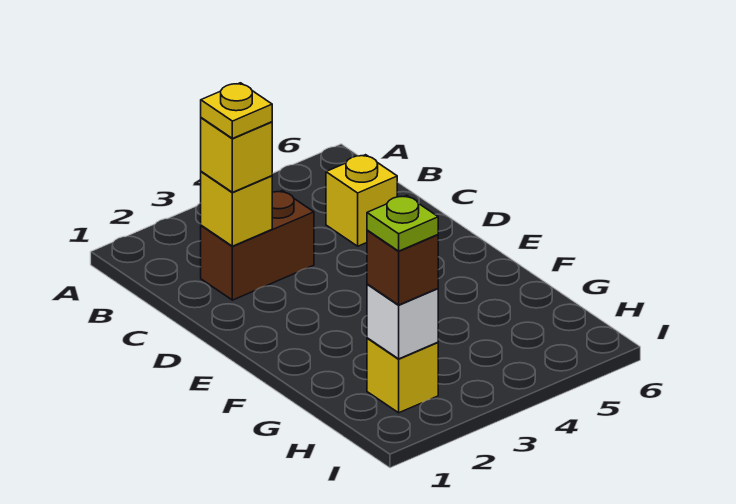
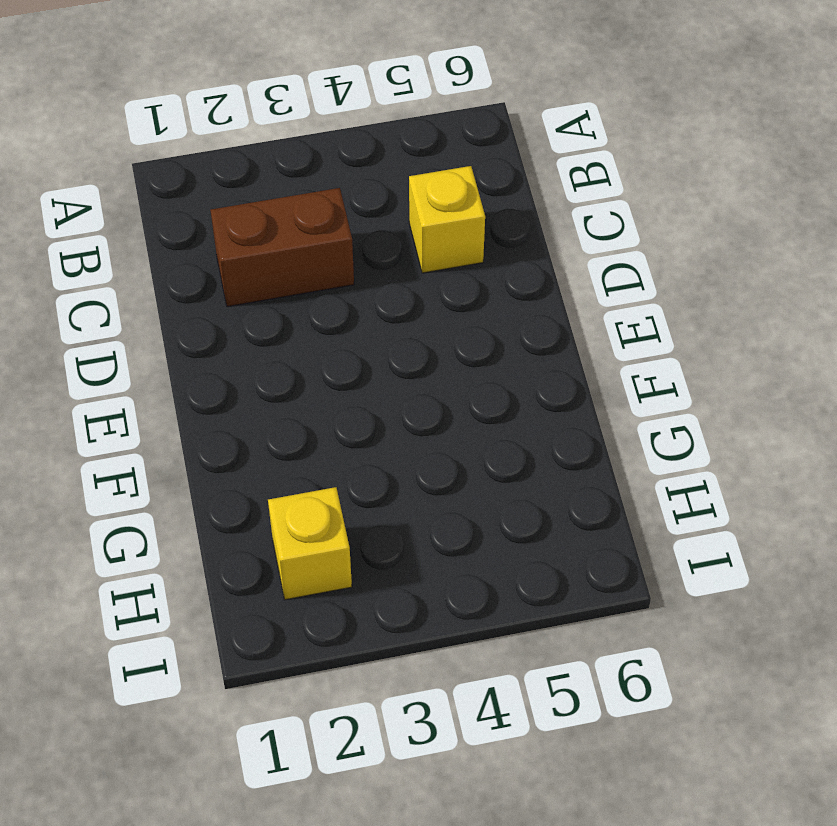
none -> yellow 1x1 brick [201,172,272,246]
none -> white 1x1 brick [367,284,438,359]

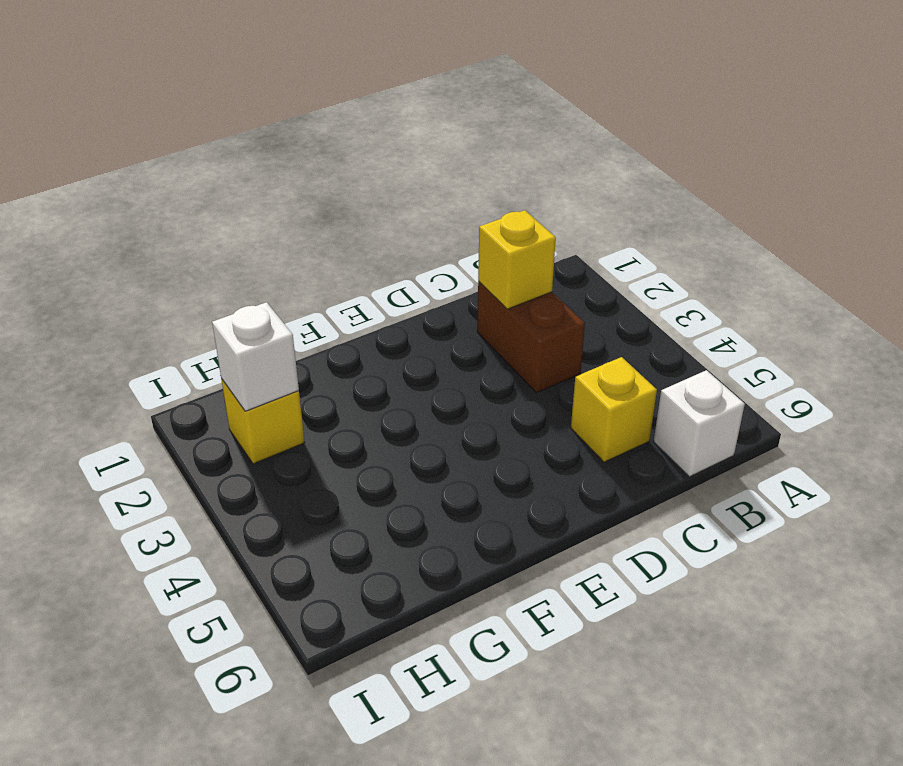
white 1x1 brick [654,370,745,477] -> none
none -> yellow 1x1 brick [201,118,272,192]
none -> brown 1x1 brick [367,230,438,305]

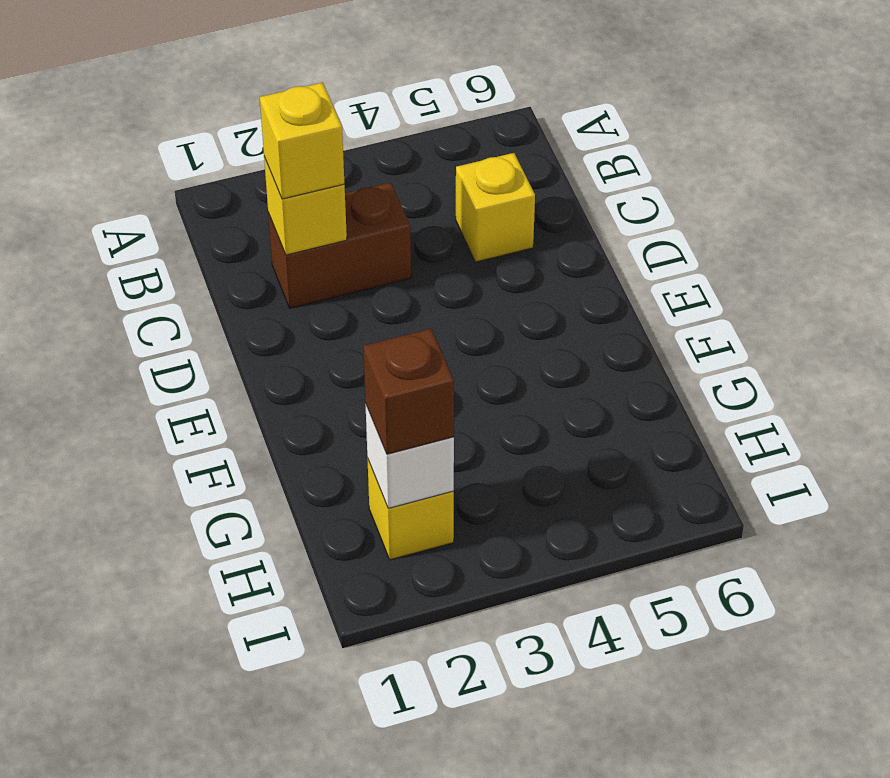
none -> yellow 1x1 plate [201,83,272,139]
none -> lime 1x1 plate [367,195,438,251]

